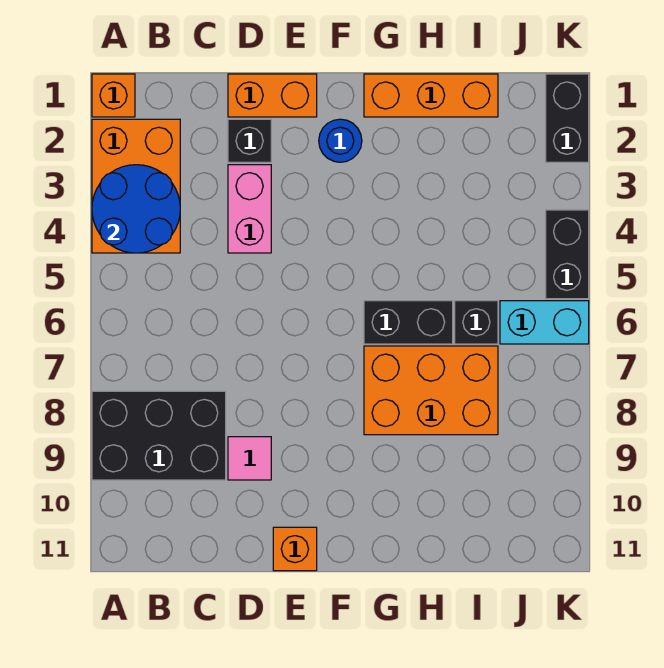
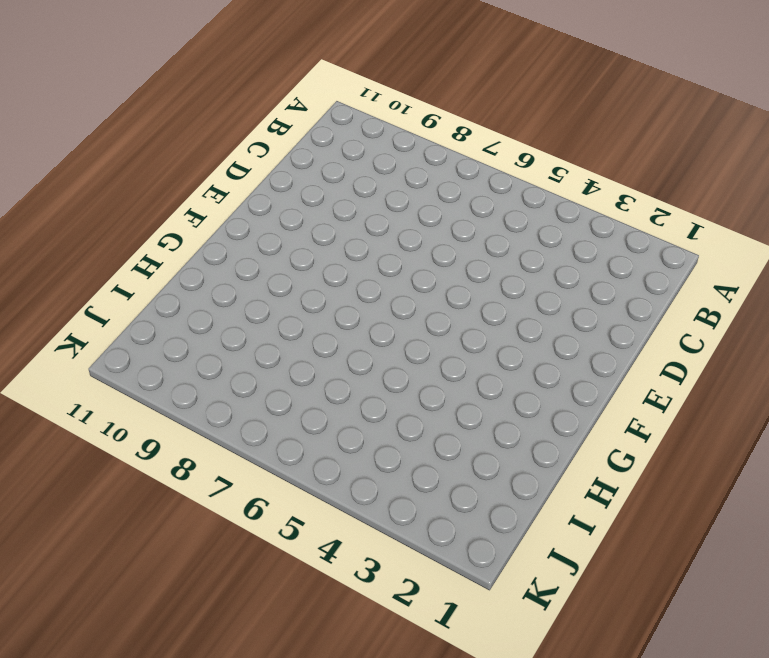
none -> orange 1x1 brick [92,74,135,117]
none -> orange 2x3 brick [92,119,180,253]
none -> black 2x3 brick [92,391,226,480]

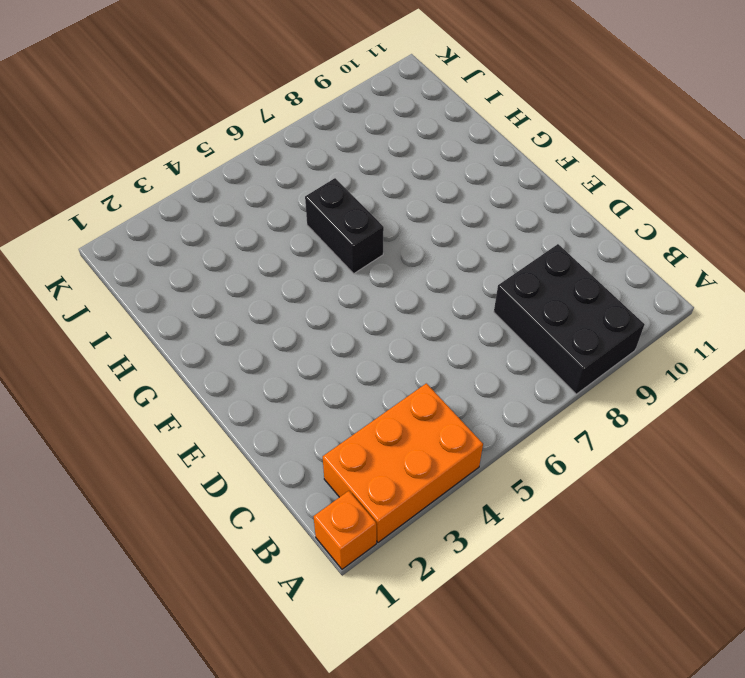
none -> orange 1x2 brick [228,74,317,117]
none -> black 1x1 brick [228,119,271,162]
none -> pink 1x2 brick [228,165,271,253]

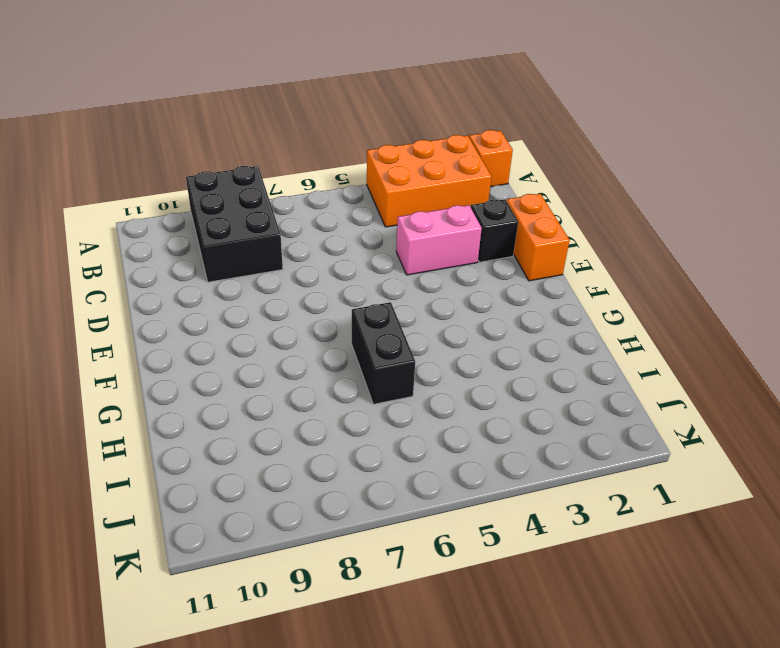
none -> pink 1x1 tile [228,437,271,480]
none -> orange 1x1 brick [273,527,317,571]
none -> blue 1x1 round brick [319,119,362,162]

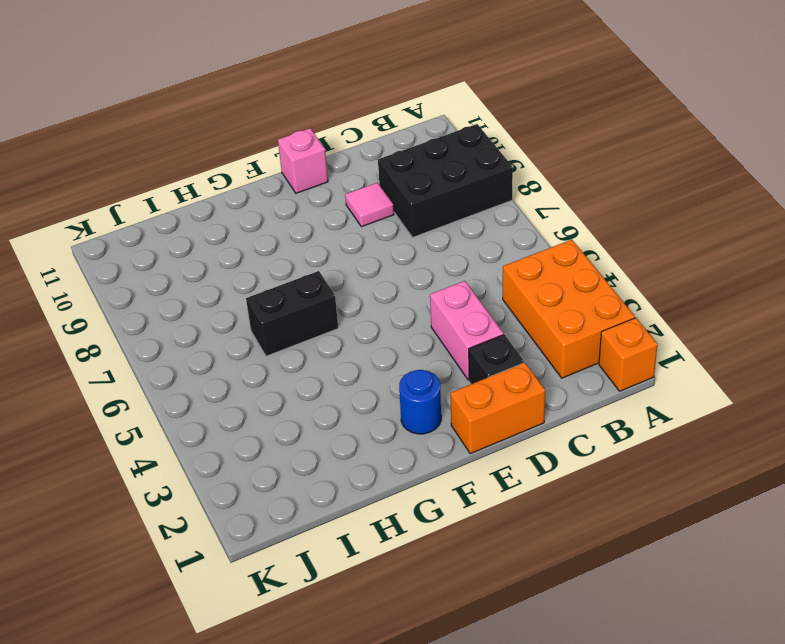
pink 1x1 brick [278,128,328,193] -> orange 1x1 brick [273,527,317,571]
none -> orange 1x3 brick [364,74,498,117]
none -> orange 2x3 brick [364,346,498,435]
none -> black 1x1 brick [455,301,498,344]

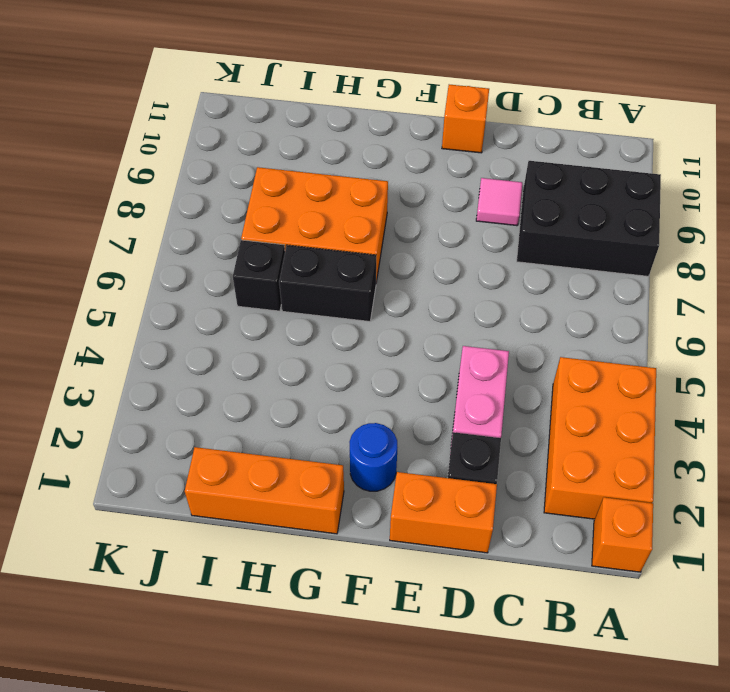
none -> cyan 1x2 brick [500,301,589,344]
none -> black 1x2 brick [546,74,589,162]
none -> black 1x2 brick [546,210,589,299]

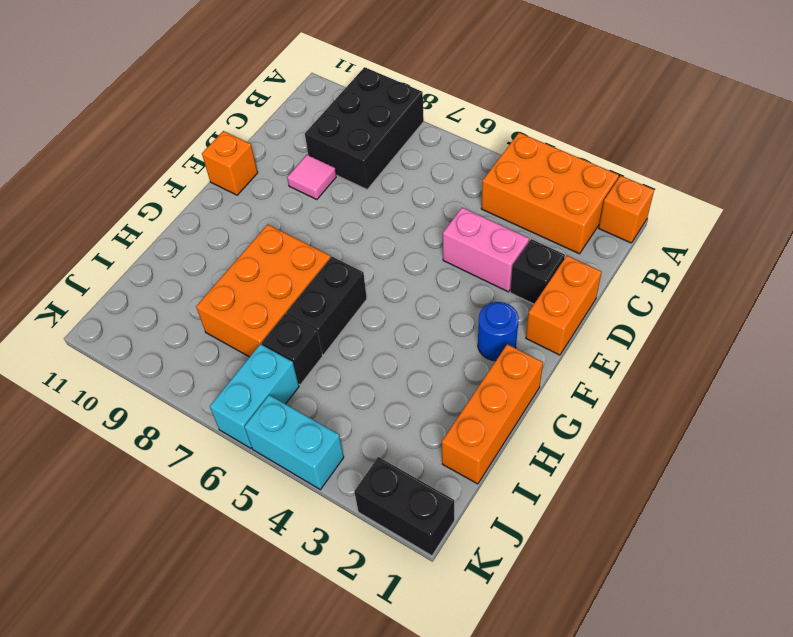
cyan 1x2 brick [244,395,344,490] -> black 1x2 brick [546,210,589,299]
none -> blue 2x2 round brick [92,165,180,253]

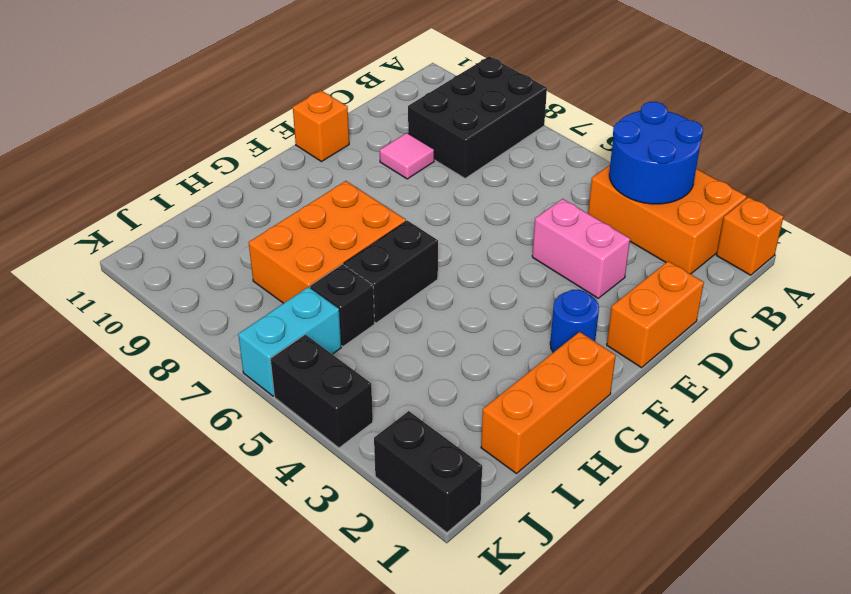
none -> black 1x1 brick [228,119,271,162]

